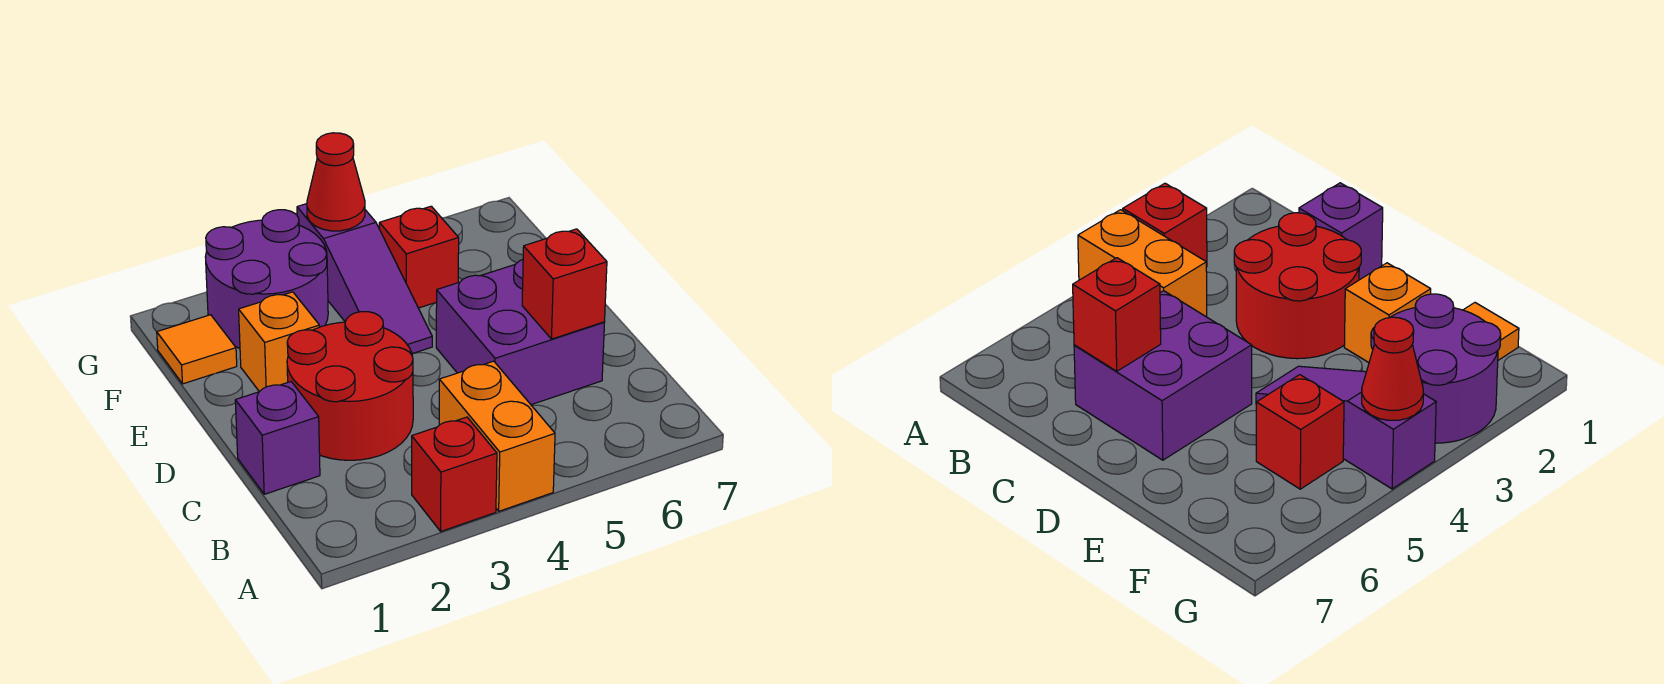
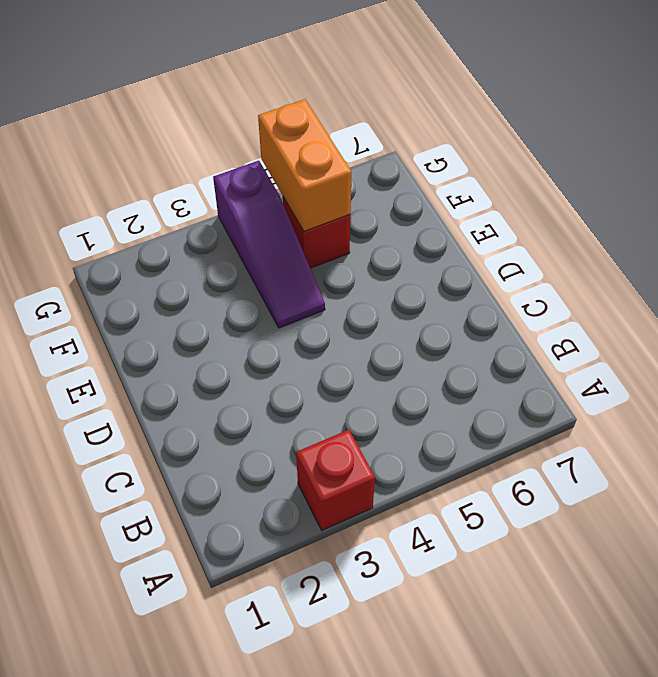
orange 1x2 brick [258,99,352,231] -> orange 1x2 brick moved to [439,361,555,511]
none -> purple 1x1 brick [235,382,320,494]
none -> red 2x2 round brick [287,312,413,460]
none -> purple 2x2 brick [436,260,605,405]

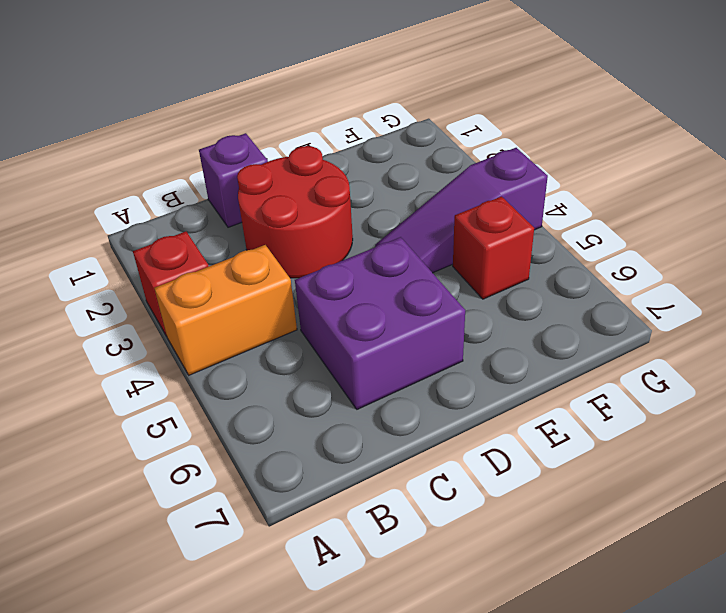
none -> orange 1x1 brick [239,292,320,392]
none -> orange 1x1 tile [157,315,237,384]
none -> purple 2x2 round brick [205,210,328,348]

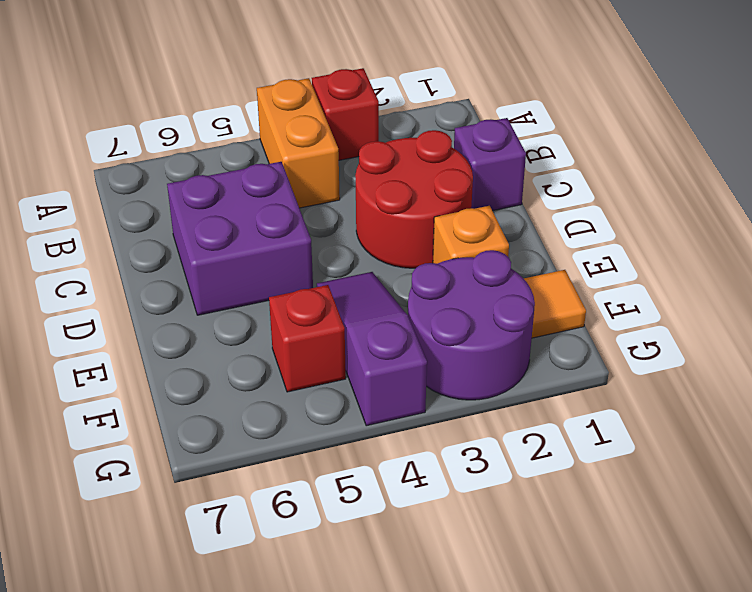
none -> red 1x1 brick [522,229,607,339]
none -> red 1x1 cone [307,133,365,231]

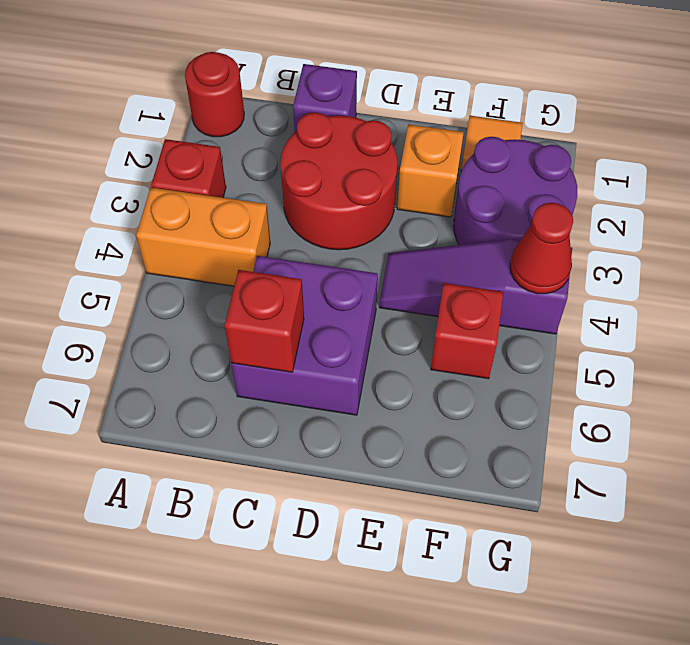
red 1x1 round brick [185,52,244,137] -> none

